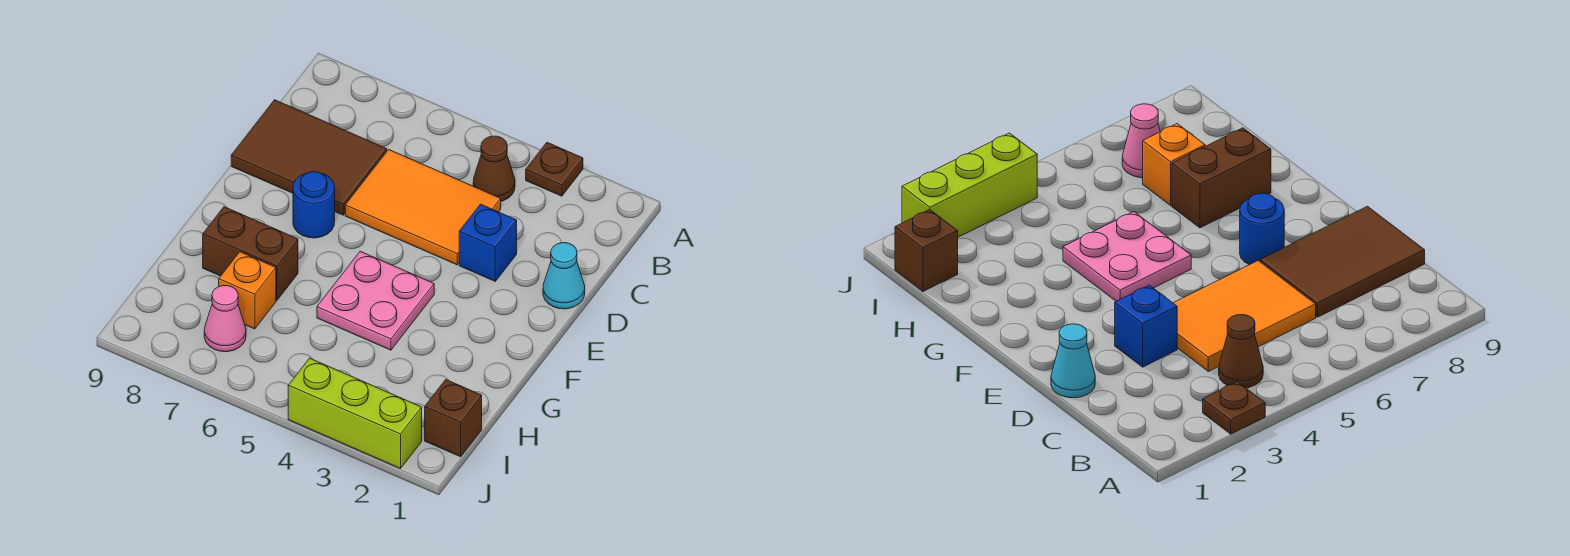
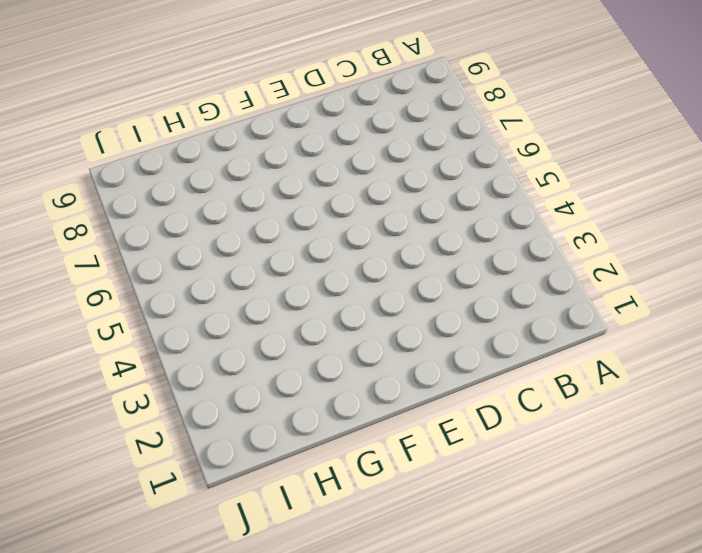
none -> brown 1x1 plate [526,143,583,196]
none -> brown 1x1 cone [473,136,515,201]
none -> orange 2x3 tile [345,150,501,265]

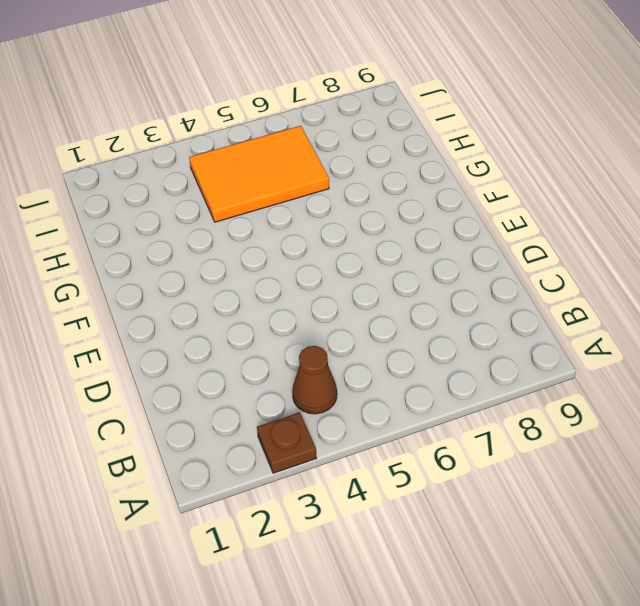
orange 2x3 tile [189,126,329,222] -> orange 2x3 tile moved to [345,150,501,265]
none -> brown 2x3 tile [231,100,387,215]
none -> cyan 1x1 cone [543,243,585,309]
none -> blue 1x1 brick [459,204,517,281]

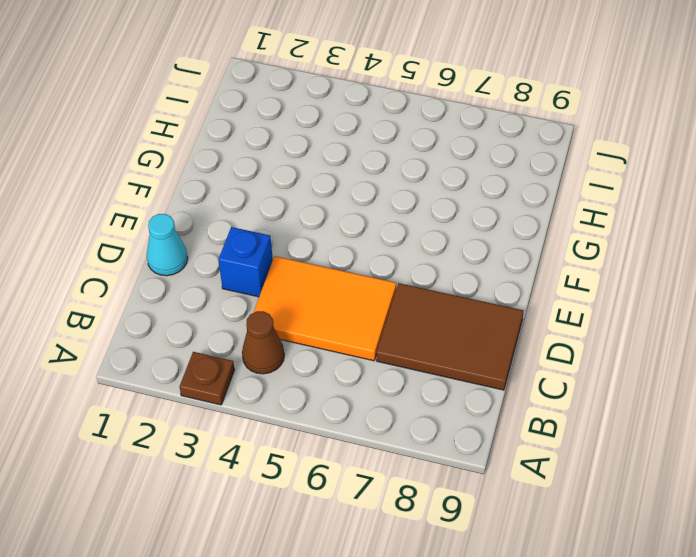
none -> blue 1x1 round brick [293,172,335,238]
none -> pink 2x2 plate [317,251,434,350]
none -> brown 1x2 brick [203,207,298,300]

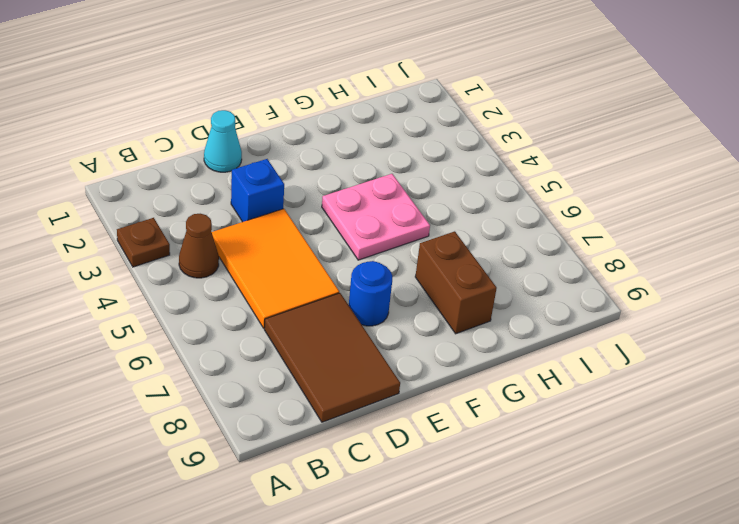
none -> orange 1x1 brick [219,252,276,329]
none -> brown 1x1 brick [425,380,482,457]
none -> pink 1x1 cone [204,286,246,352]

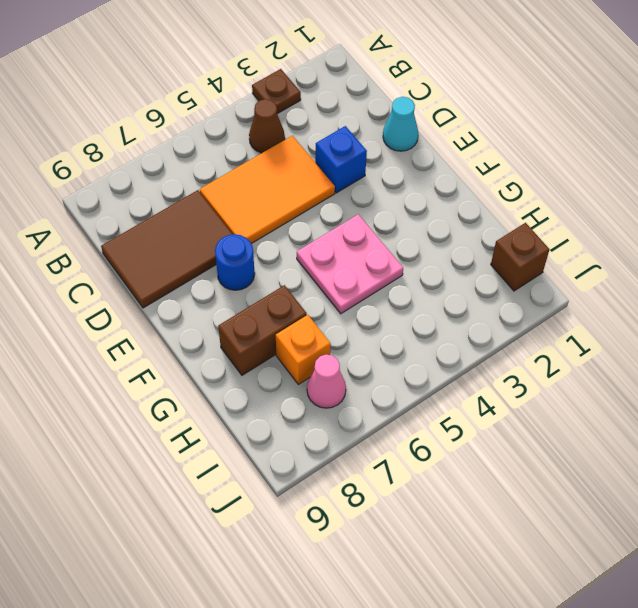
none -> lime 1x3 brick [288,358,422,469]

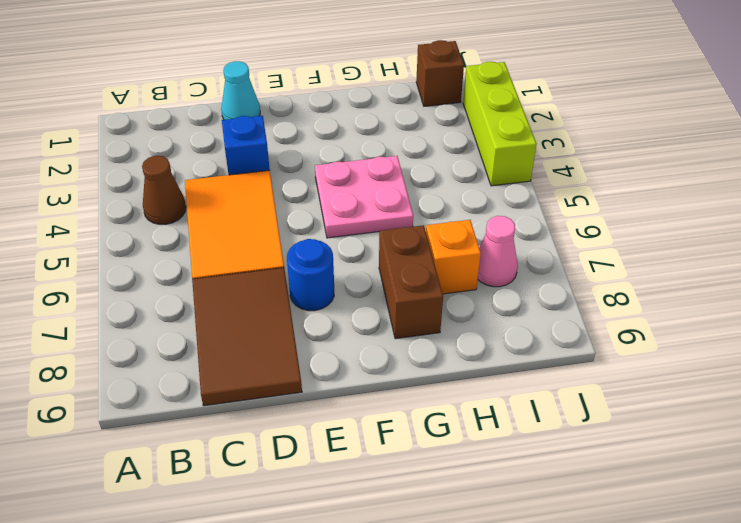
none -> brown 1x1 plate [526,143,583,196]

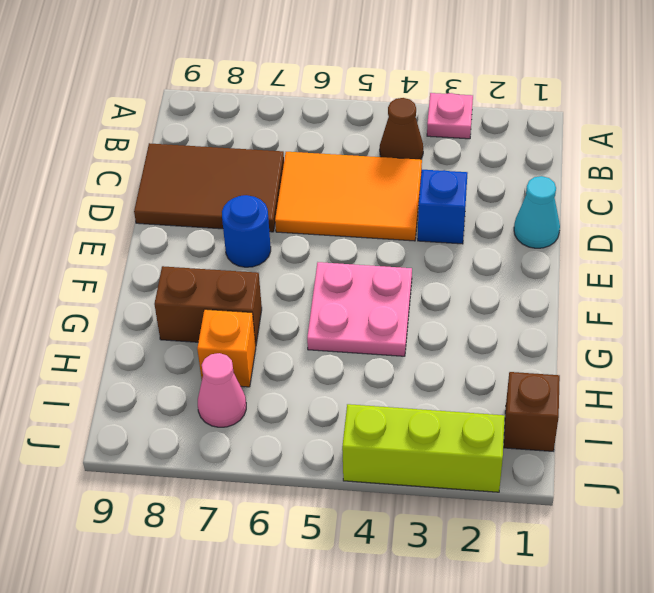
pink 1x1 plate [427,93,473,139] -> brown 1x1 plate [526,143,583,196]

